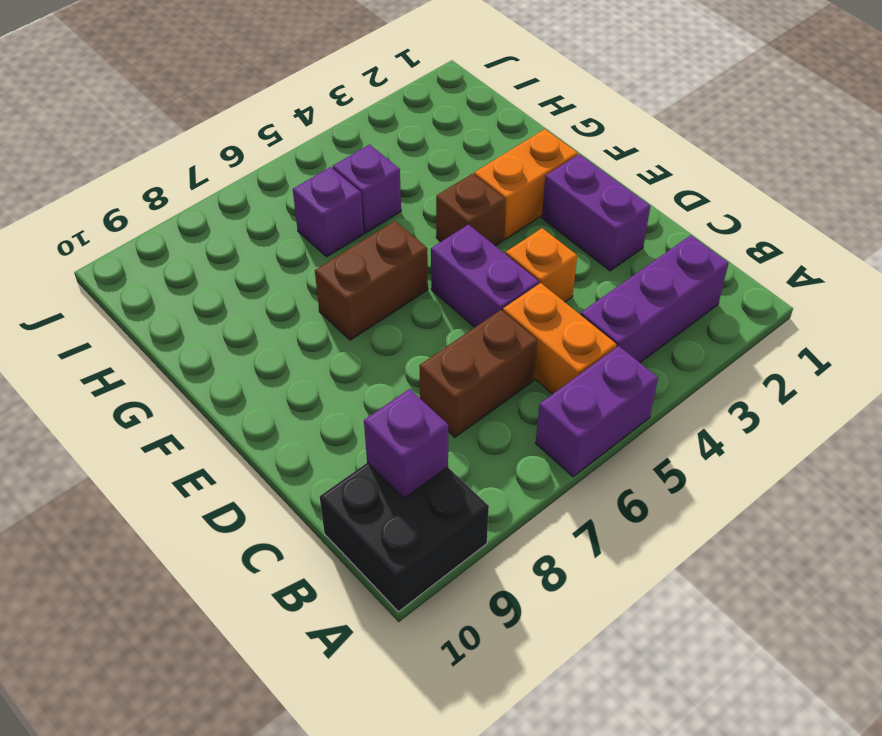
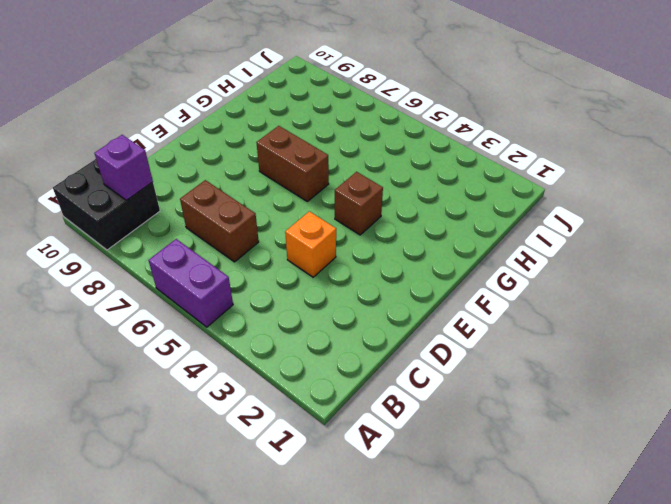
none -> purple 1x3 brick [581,235,729,363]
none -> orange 1x2 brick [503,283,617,394]
none -> purple 1x2 brick [542,154,650,271]

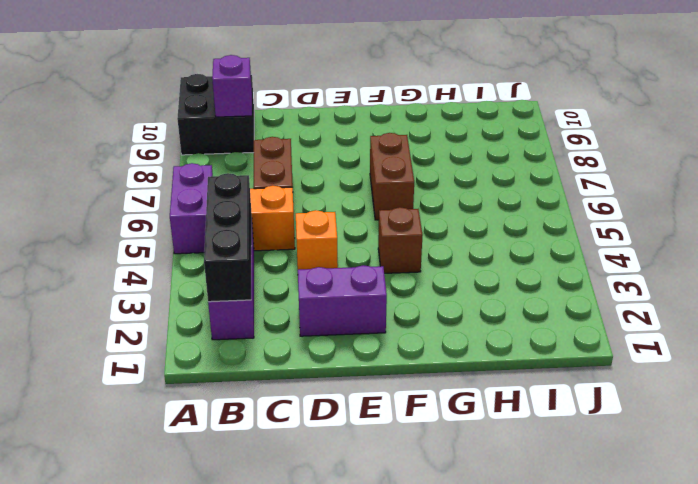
black 1x3 brick [204,173,252,302] -> none
none -> purple 1x2 brick [431,224,539,327]
none -> orange 1x2 brick [474,129,578,240]
none -> purple 1x1 brick [333,145,401,233]

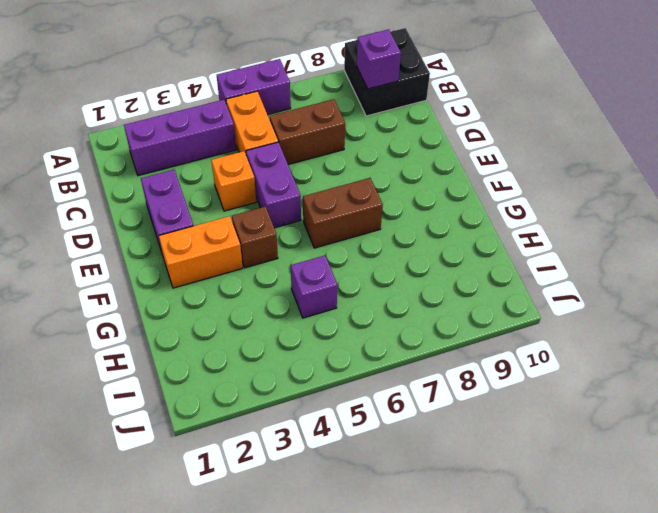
none -> purple 1x1 brick [293,167,364,257]

